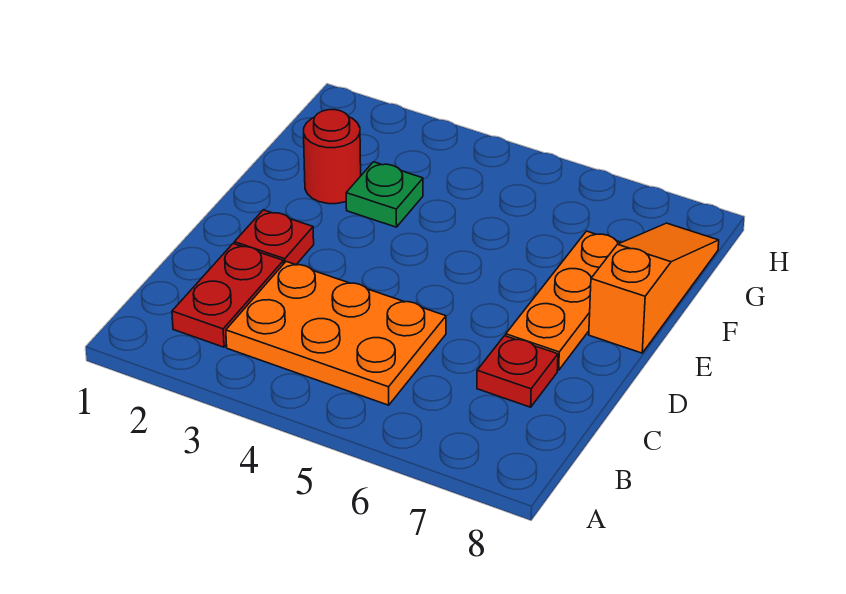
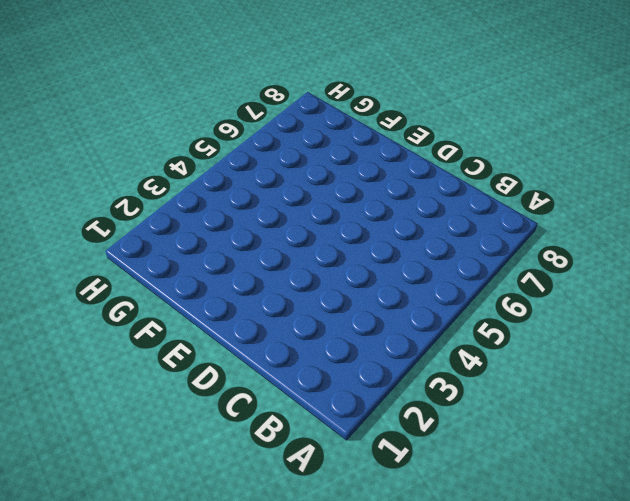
none -> red 1x2 plate [172,244,283,347]
none -> orange 2x3 plate [226,262,446,405]

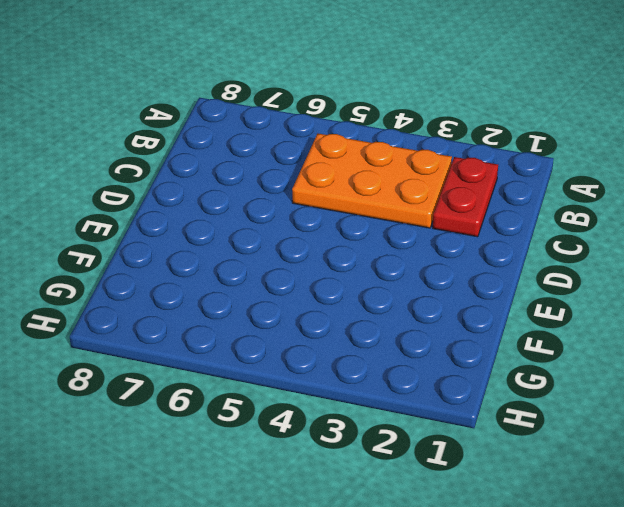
none -> red 1x1 plate [477,336,558,407]
none -> red 1x1 plate [234,210,314,265]

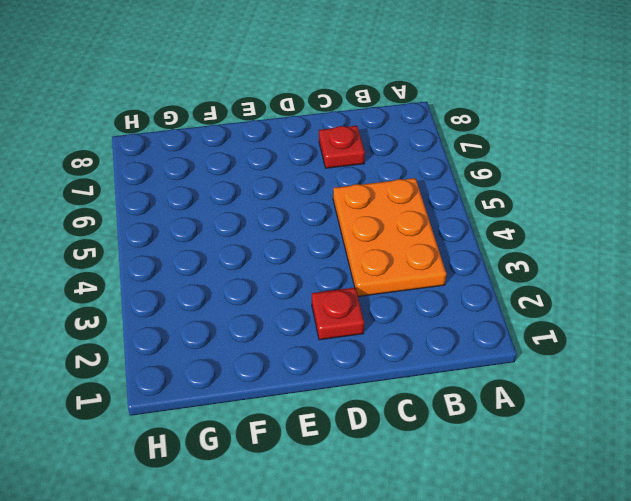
none -> red 1x2 plate [172,244,283,347]
none -> orange 1x3 plate [506,231,621,370]

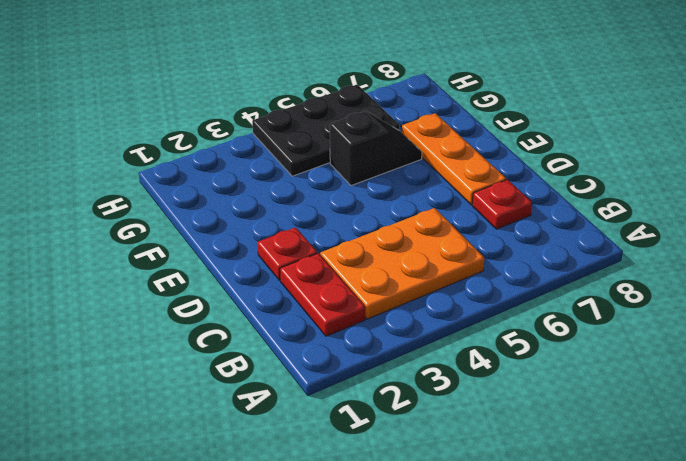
black 1x2 slope [330,111,422,186] -> none
black 2x3 plate [252,85,399,176] -> none
none -> orange 1x3 slope [589,223,719,353]
none -> red 1x1 round brick [304,110,361,204]

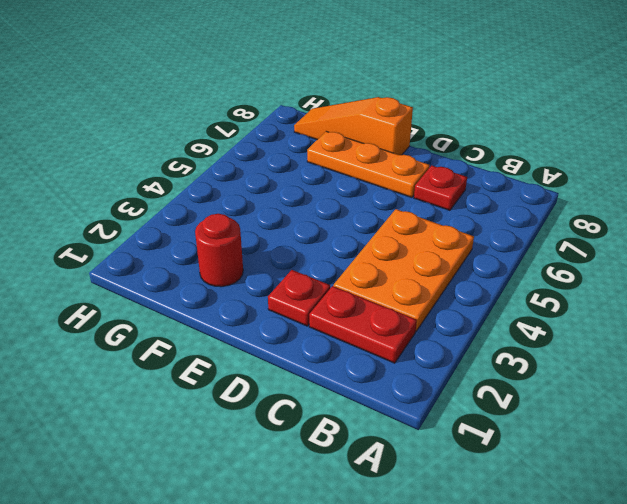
none -> green 1x1 plate [346,162,423,227]

